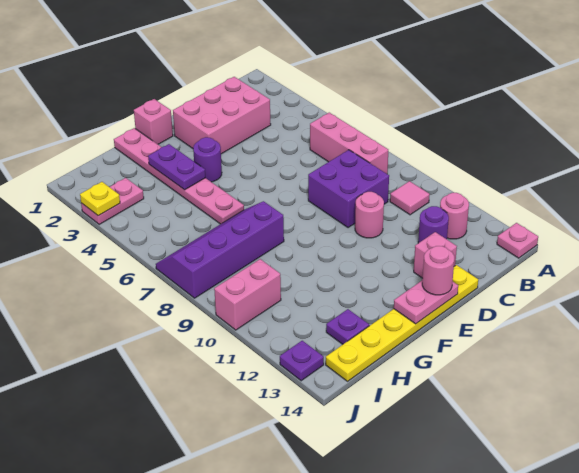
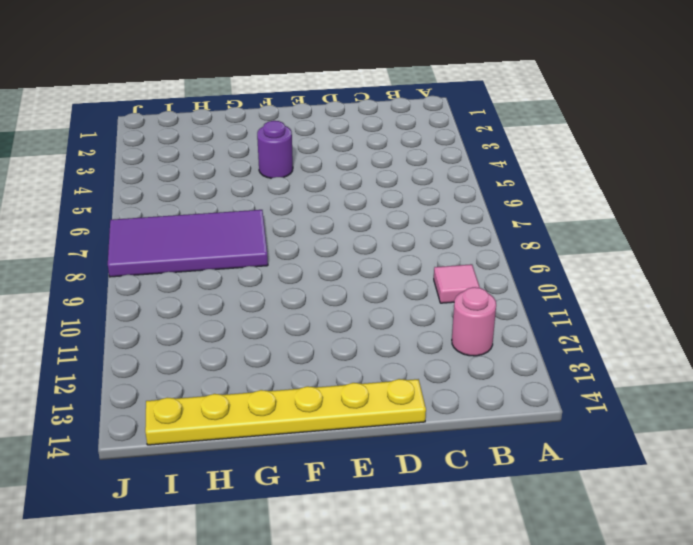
purple 2x4 tile [108,210,268,277] -> purple 2x4 slope [156,201,284,298]
none -> pink 1x1 plate [497,223,538,258]
none -> pink 1x3 brick [310,113,388,174]
none -> pink 2x3 brick [173,77,271,154]

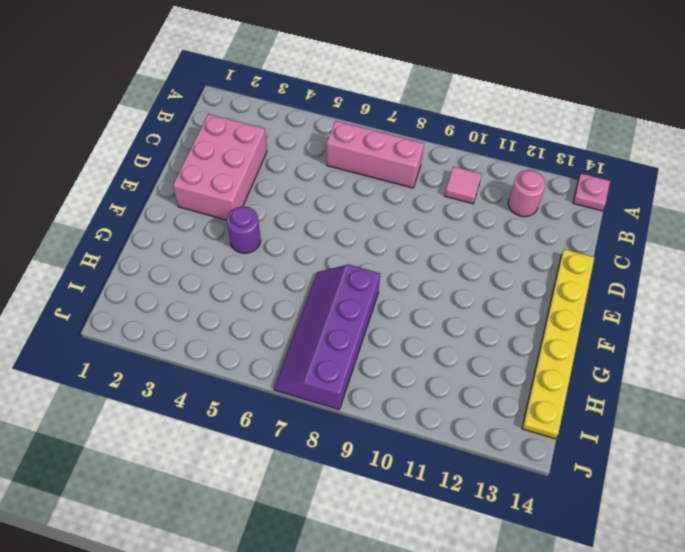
none -> purple 2x2 brick [308,150,389,228]
none -> purple 1x1 round brick [418,206,449,243]
none -> pink 1x1 round brick [355,192,384,238]

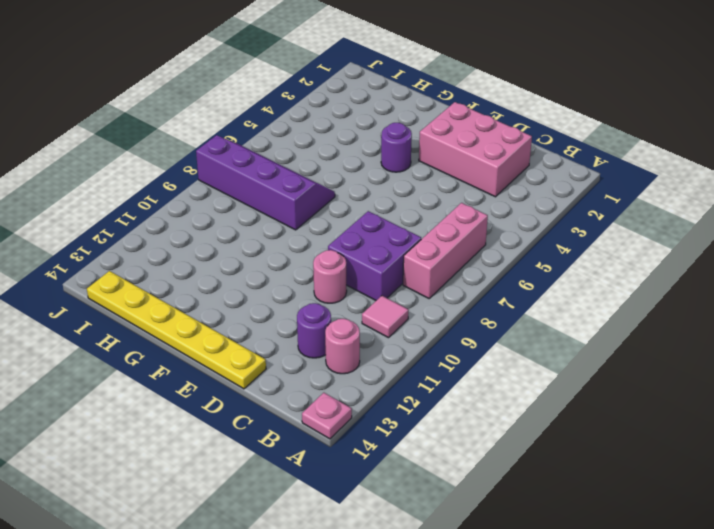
none -> pink 1x1 brick [414,232,457,278]
none -> pink 1x1 brick [134,99,173,144]
none -> pink 1x6 plate [114,128,244,224]

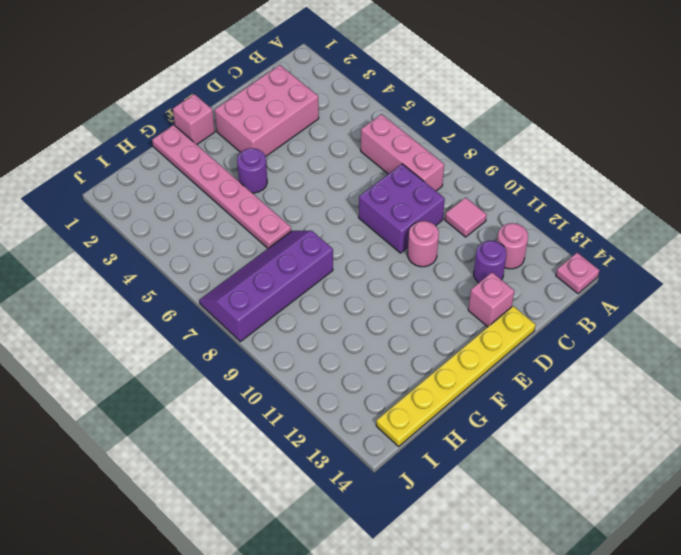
none -> purple 1x1 plate [326,309,369,344]
none -> pink 1x2 plate [81,178,144,224]
none -> pink 1x2 brick [214,259,281,330]

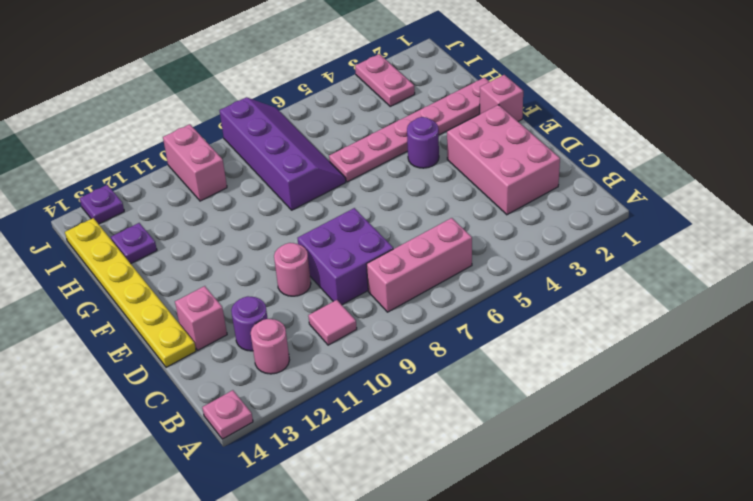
none -> pink 1x2 plate [394,281,458,324]
none -> purple 1x2 plate [148,144,205,190]
none -> yellow 1x1 plate [80,182,120,216]

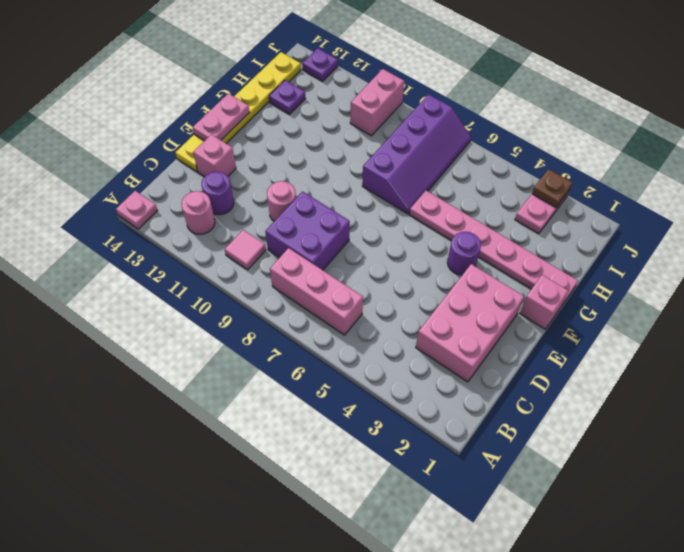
brown 1x1 plate [532,169,572,207] -> yellow 1x1 plate [80,182,120,216]
none -> purple 1x2 plate [148,144,205,190]
none -> pink 1x1 round brick [422,246,454,295]

